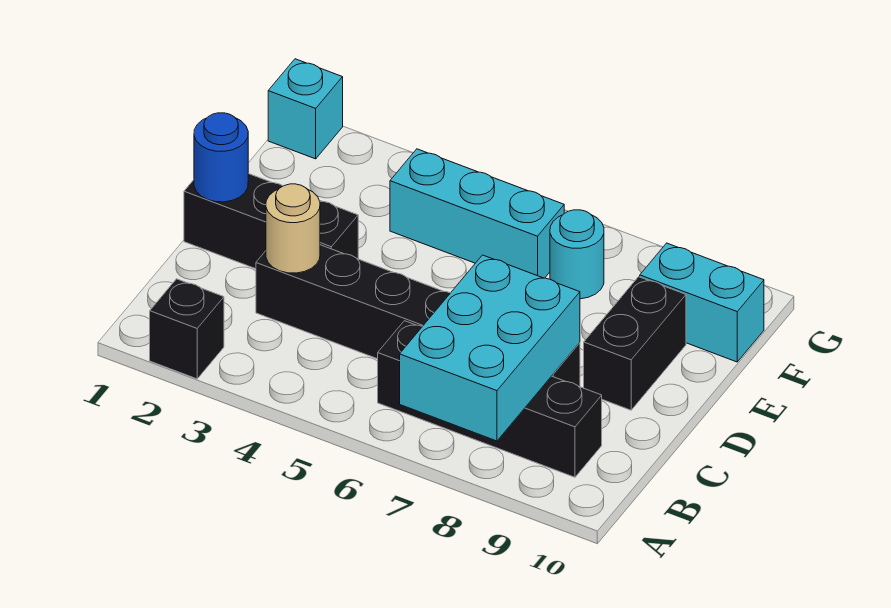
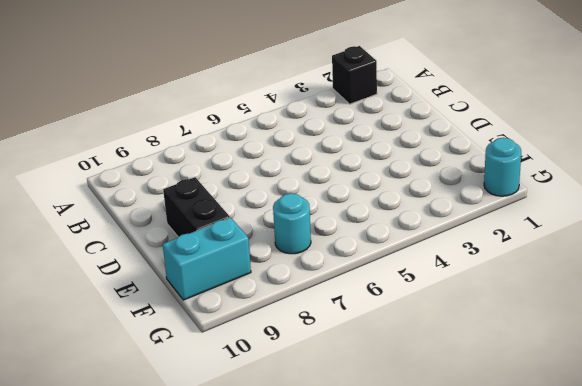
cyan 1x1 round brick [484,138,521,196] -> cyan 1x1 brick [268,59,343,159]
none -> black 1x4 brick [378,321,602,477]
none -> black 1x6 brick [256,245,580,387]
none -> black 1x3 brick [184,174,358,269]

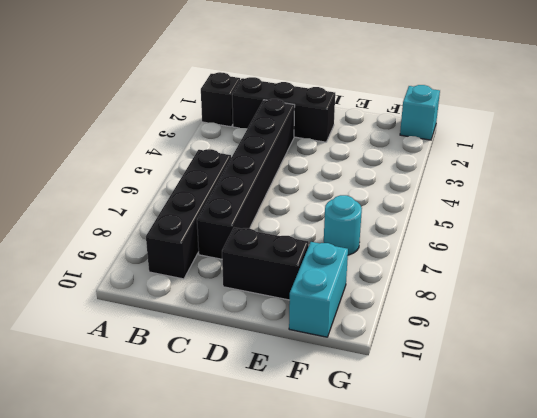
black 1x3 brick [232,77,335,142] -> black 1x3 brick turned to [184,174,358,269]
none -> cyan 1x3 brick [390,149,564,278]
none -> cyan 2x3 brick [400,255,580,441]
none -> tan 1x1 round brick [266,184,320,273]

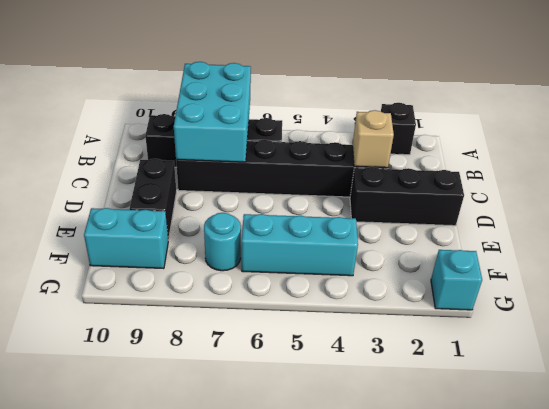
tan 1x1 brick [353,110,394,168] -> tan 1x1 round brick [266,184,320,273]
none -> blue 1x1 round brick [194,113,248,202]

